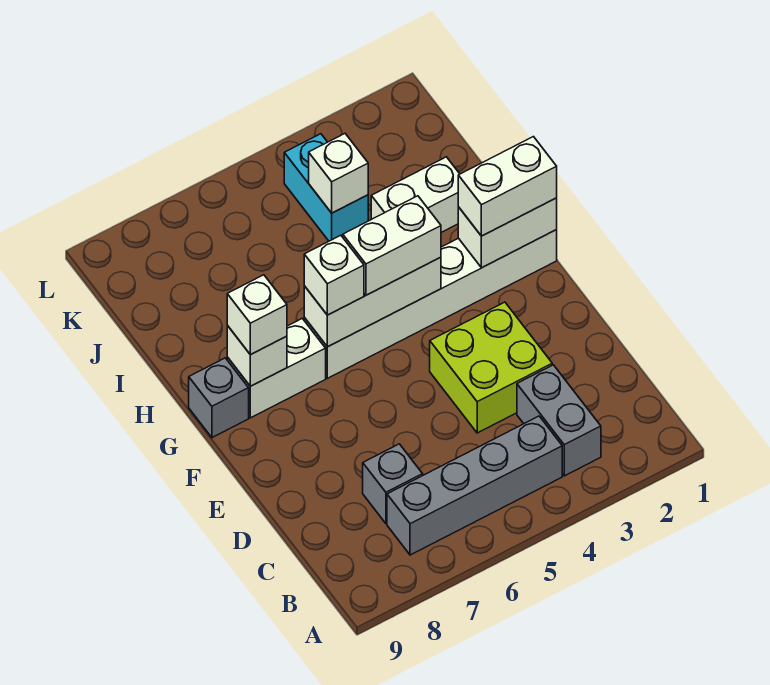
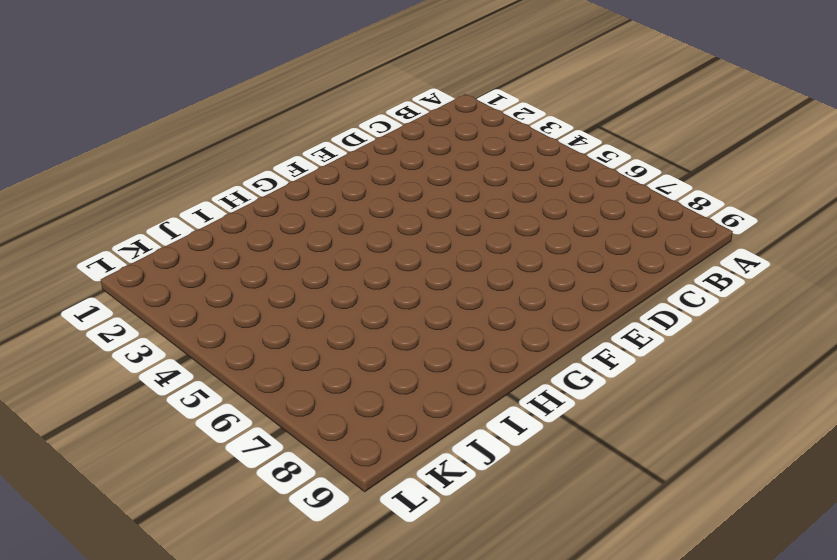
none -> grey 1x2 brick [517,365,601,476]
none -> grey 1x4 brick [387,416,562,555]
none -> grey 1x1 brick [363,444,423,524]

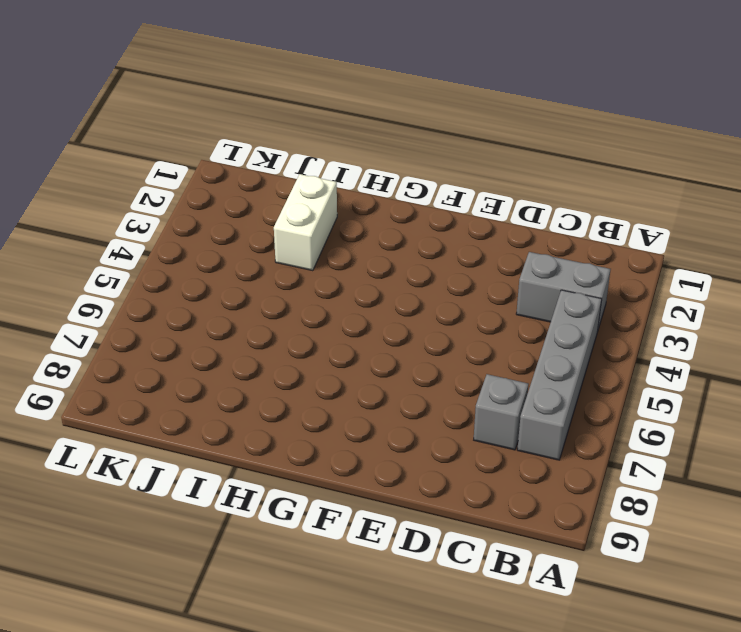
none -> lime 2x2 brick [430,302,552,433]
none -> white 1x6 brick [304,230,557,378]
none -> white 1x2 brick [227,318,326,418]

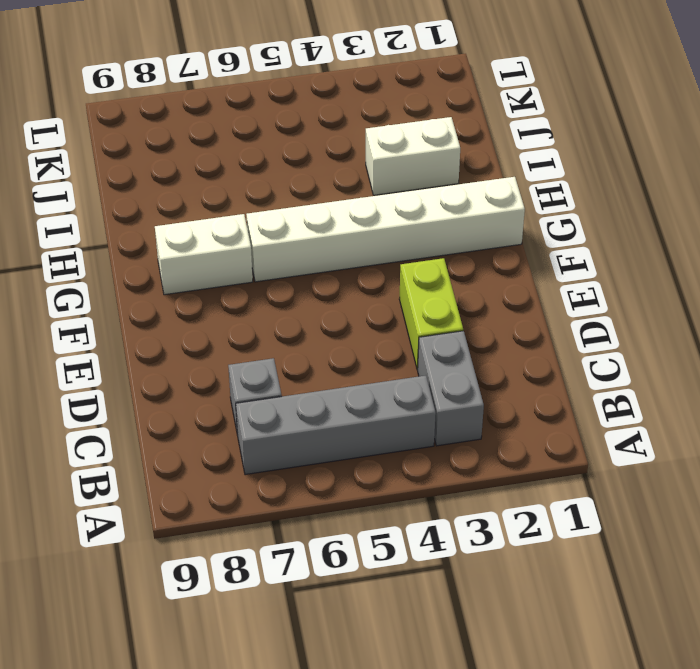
lime 1x2 brick [399,258,463,370] -> lime 2x2 brick [430,302,552,433]
none -> grey 1x1 brick [189,358,249,438]
none -> cyan 1x2 brick [284,134,368,241]
none -> white 1x2 brick [458,198,557,268]

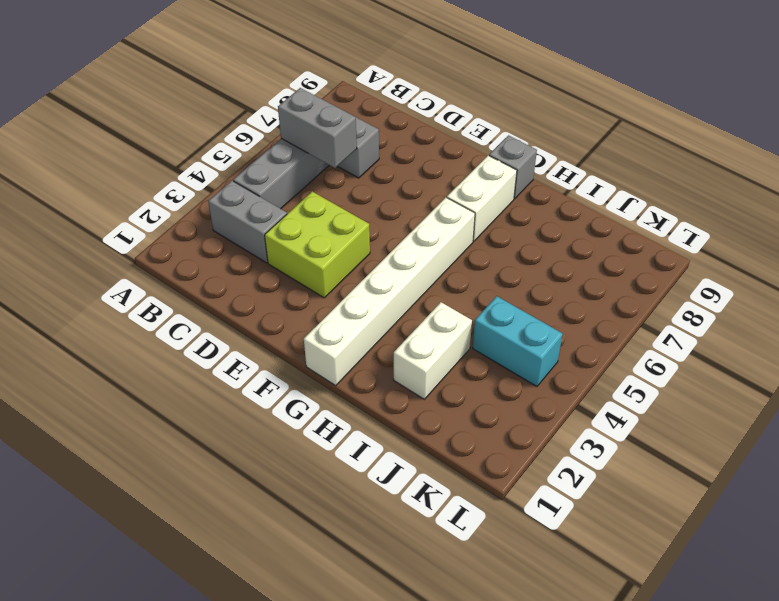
grey 1x2 brick [278,88,357,168] -> none
none -> white 1x2 brick [458,198,557,268]
none -> white 1x3 brick [304,257,441,347]
none -> white 1x1 brick [227,326,287,386]

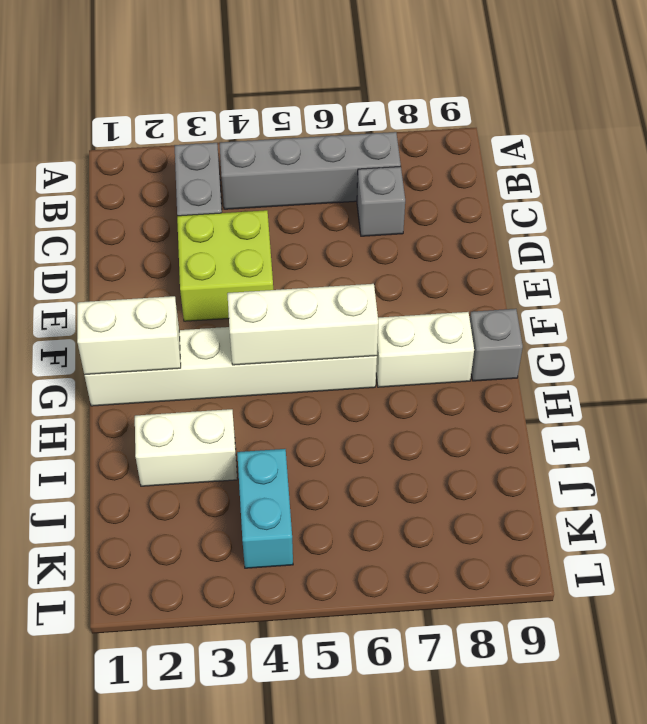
none -> white 1x1 brick [227,326,287,386]
none -> white 1x1 brick [309,134,368,213]
none -> white 1x2 brick [458,137,557,236]

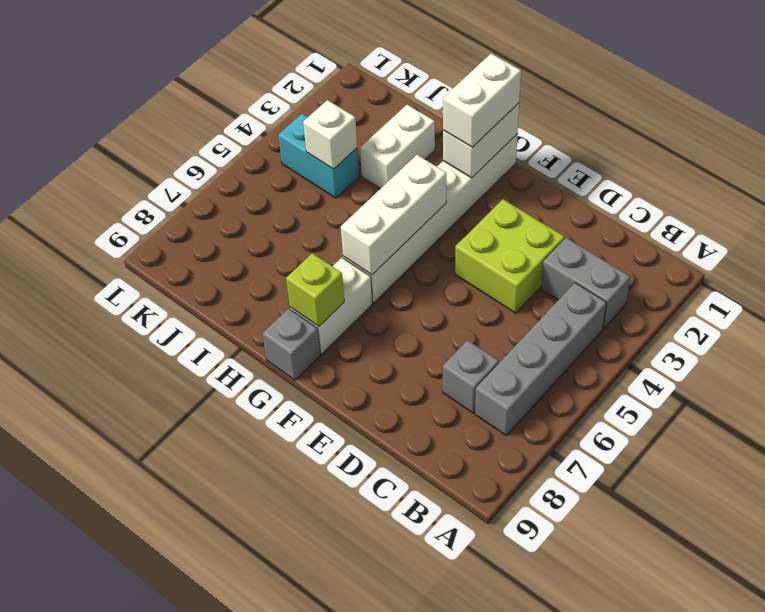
lime 1x1 brick [286,253,344,326] -> white 1x1 brick [227,326,287,386]
none -> white 1x2 brick [343,196,441,295]
none -> white 1x1 brick [304,235,364,315]
none -> white 1x1 brick [227,275,287,355]

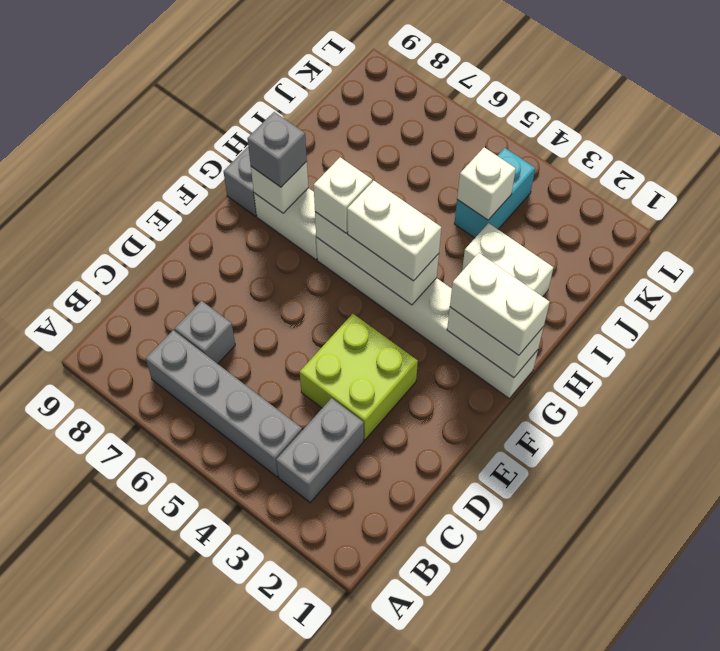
grey 1x1 brick [247,112,307,187] -> white 1x1 brick [227,275,287,355]

